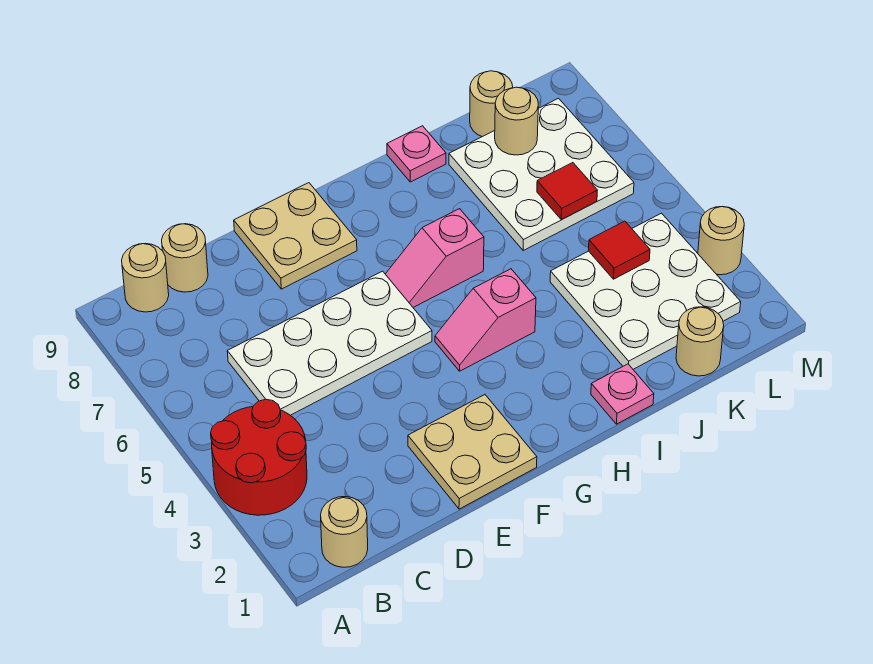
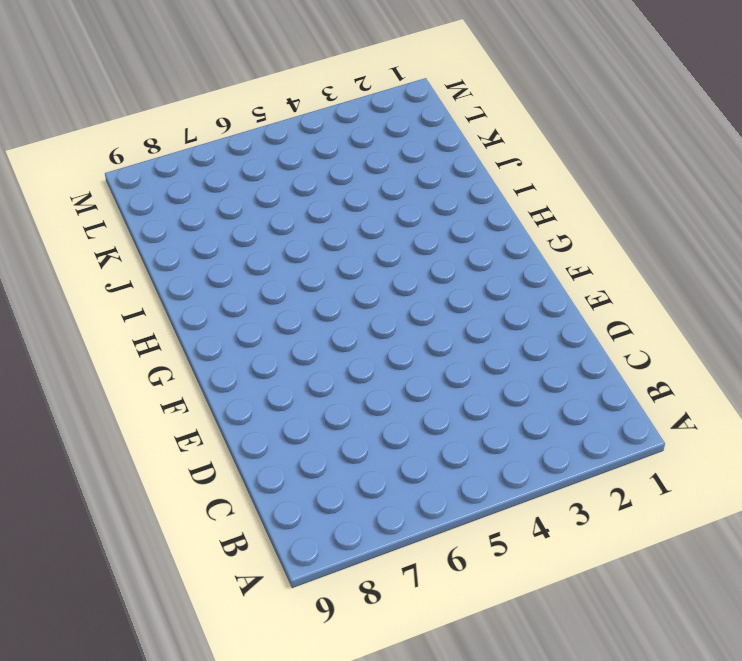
none -> red 2x2 round brick [211,399,307,515]
none -> tan 1x1 round brick [321,497,368,567]
none -> tan 1x1 round brick [122,243,169,312]

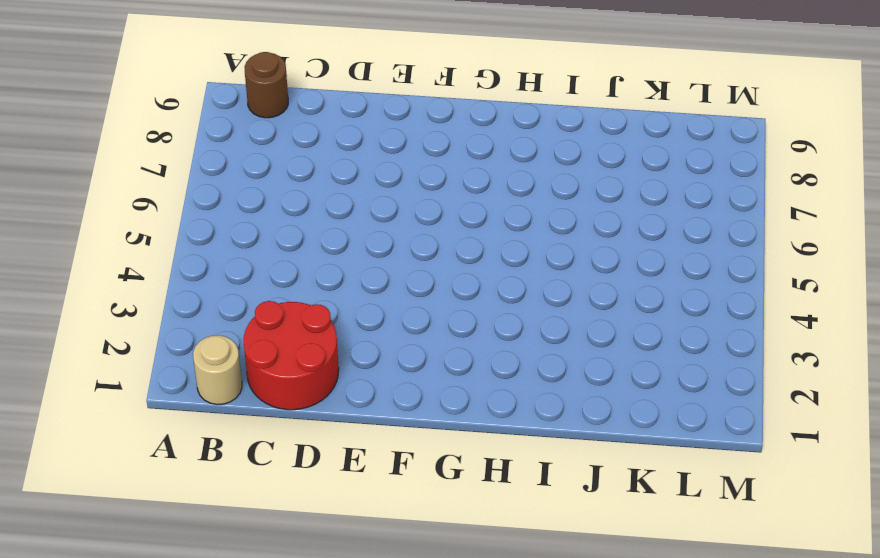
brown 1x1 round brick [245,52,288,118] -> tan 1x1 round brick [122,243,169,312]
red 2x2 round brick [244,301,339,410] -> red 2x2 round brick moved to [211,399,307,515]
none -> white 2x4 plate [227,271,432,415]
none -> tan 1x1 round brick [162,224,208,292]
none -> tan 2x2 plate [408,395,537,509]

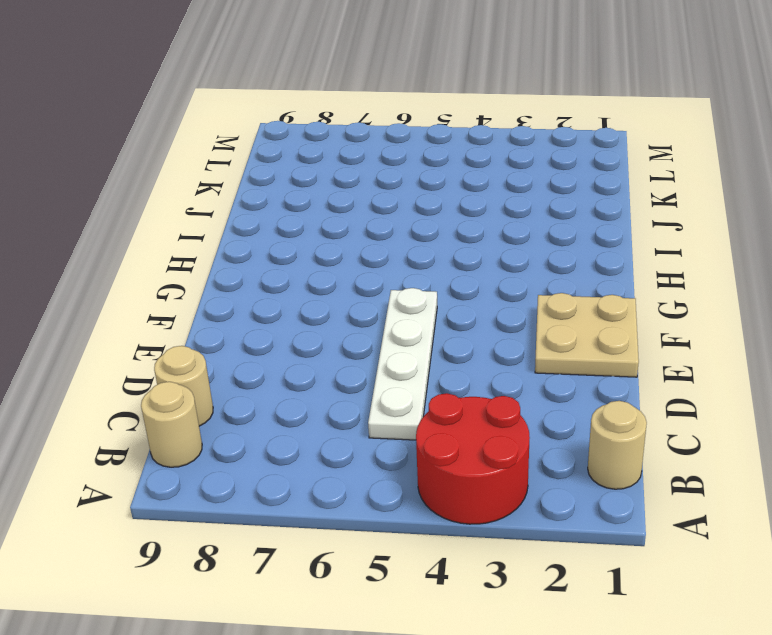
white 1x4 plate [368,288,437,440] -> white 2x4 plate [227,271,432,415]
none -> tan 2x2 plate [234,183,357,289]
none -> pink 1x2 slope [435,269,536,371]
none -> pink 1x2 slope [386,209,484,307]

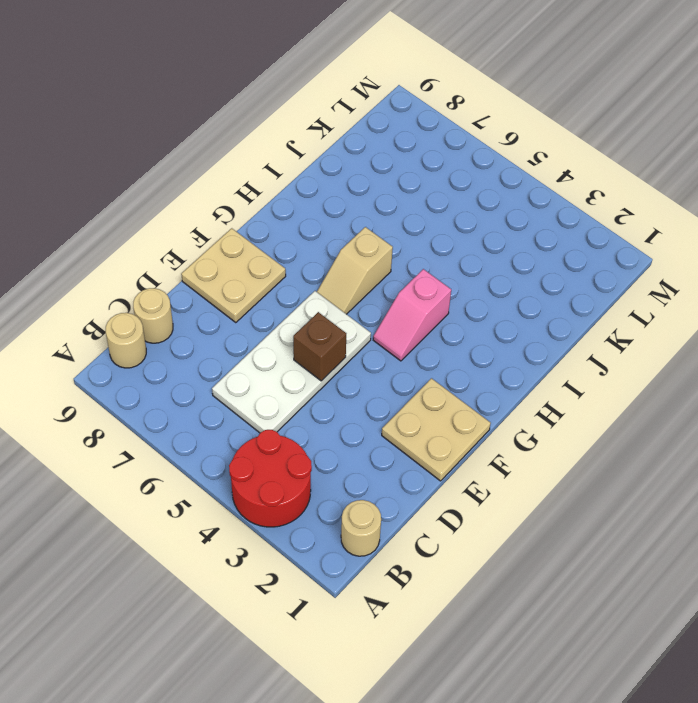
brown 1x1 brick [293,312,346,381] -> none
tan 1x2 slope [317,227,393,314] -> pink 1x2 slope [386,209,484,307]
none -> pink 1x1 plate [591,364,654,424]
none -> pink 1x1 plate [387,126,446,182]
none -> white 3x3 plate [550,213,741,369]

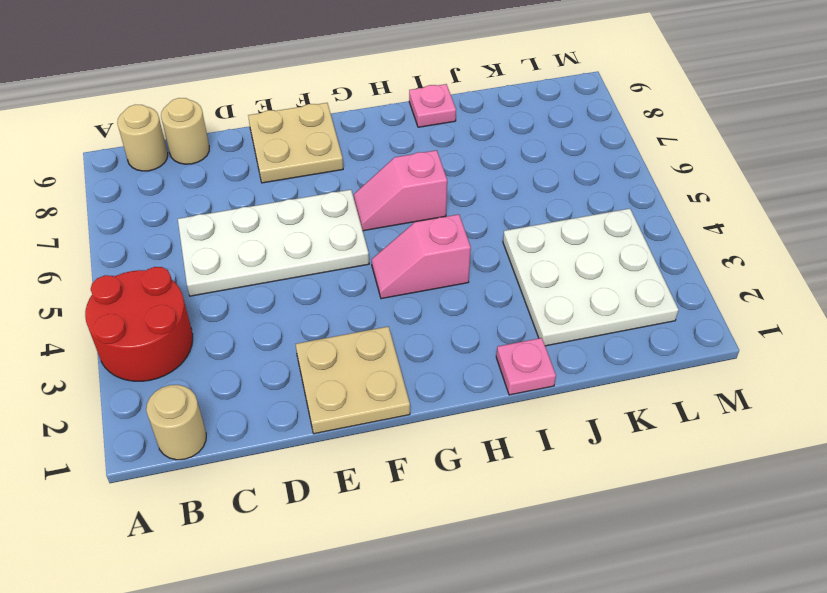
none -> white 3x3 plate [449,98,634,250]
none -> tan 1x1 round brick [676,307,724,376]
none -> tan 1x1 round brick [470,71,513,137]

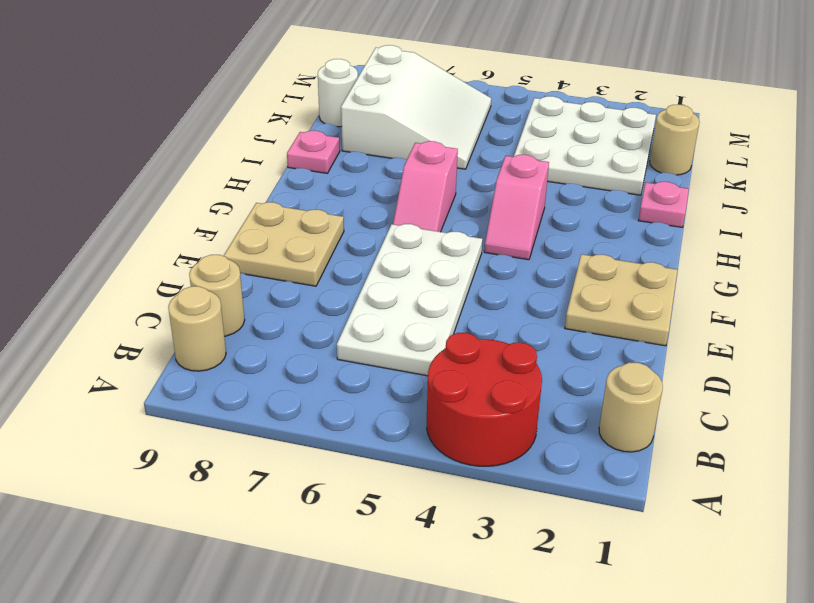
white 3x3 slope [341,45,491,169] -> white 3x3 plate [449,98,634,250]
white 1x1 round brick [318,59,358,127] -> tan 1x1 round brick [470,71,513,137]
none -> tan 1x1 round brick [698,207,744,275]
none -> red 1x1 tile [588,221,650,279]
none -> red 1x1 tile [537,163,597,220]

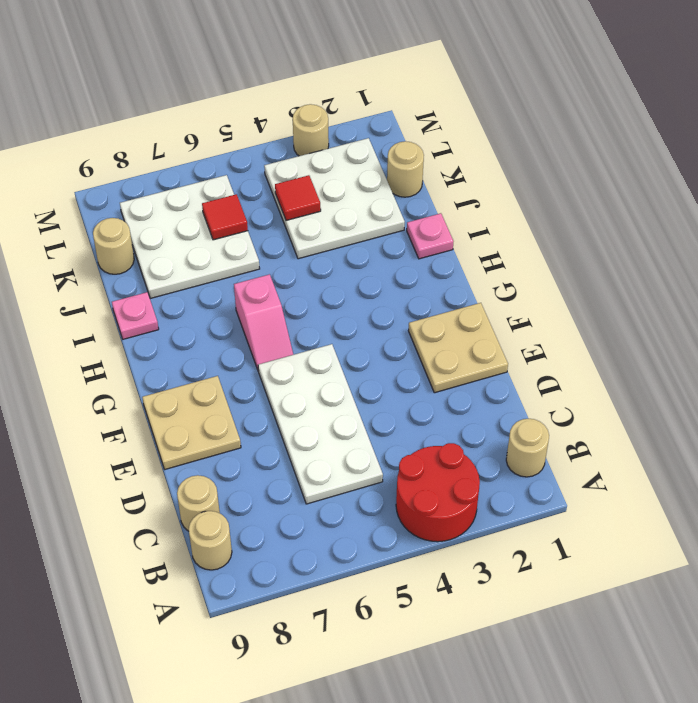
none -> pink 1x2 slope [435,269,536,371]
none -> tan 1x1 round brick [495,87,538,155]

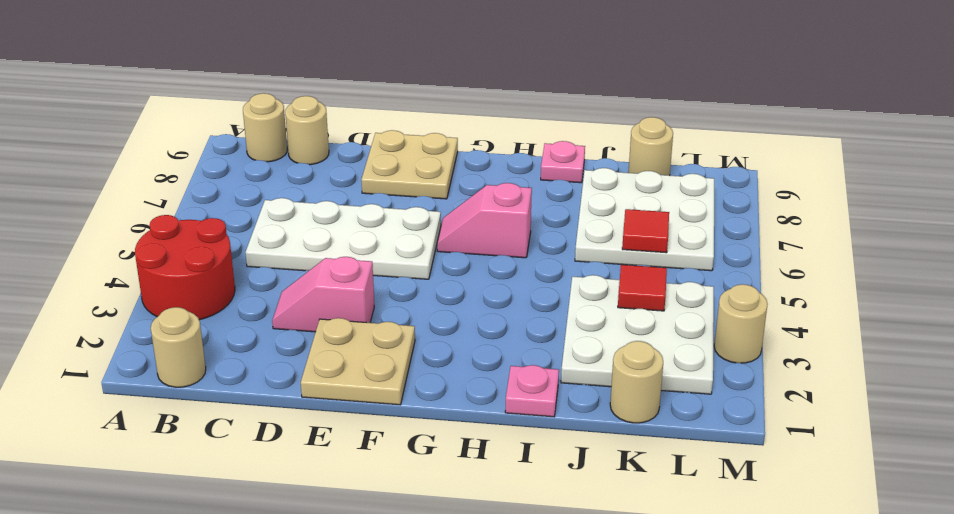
pink 1x2 slope [272,257,374,332] -> pink 1x2 slope moved to [435,269,536,371]
none -> tan 1x1 round brick [495,87,538,155]

